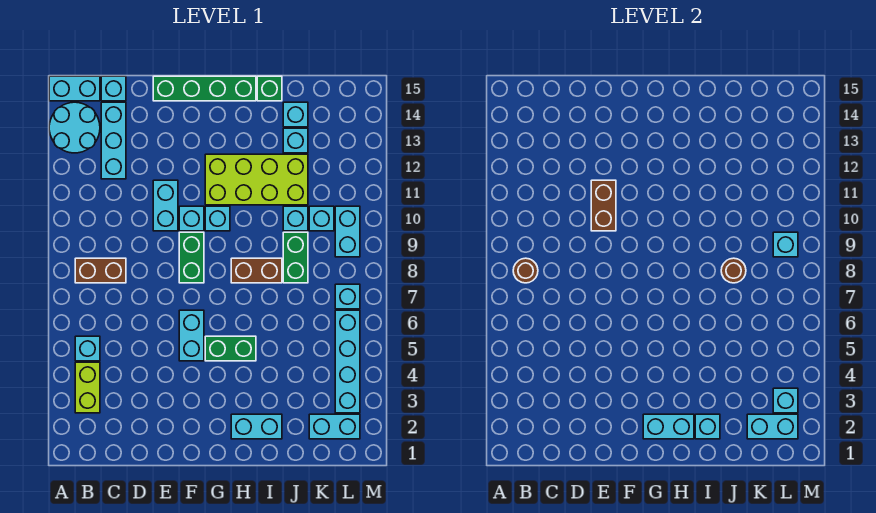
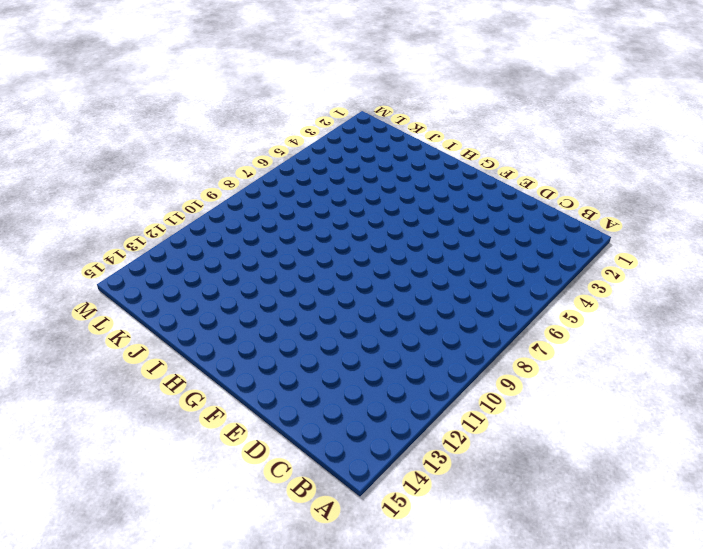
none -> cyan 2x2 round brick [49,102,100,153]
none -> cyan 1x2 brick [49,76,100,101]
none -> lime 1x2 brick [75,362,100,413]
none -> cyan 1x1 brick [75,336,100,361]

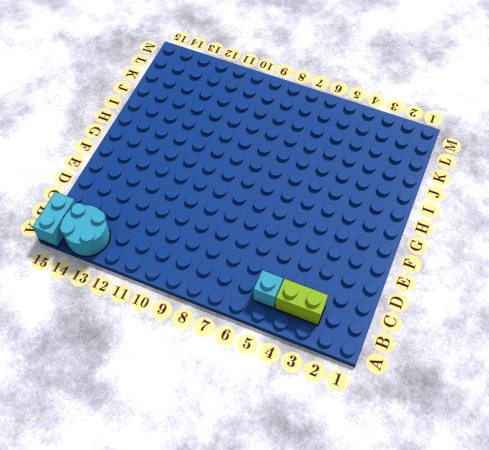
none -> brown 1x2 brick [75,258,126,283]
none -> cyan 1x3 brick [101,102,126,179]
none -> cyan 1x1 brick [101,76,126,101]
none -> cyan 1x2 brick [153,180,178,231]

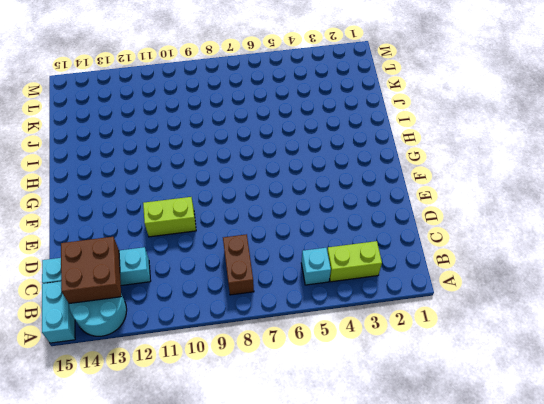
brown 2x2 brick [61,237,121,303] -> none
lime 1x2 brick [143,197,196,237] -> cyan 1x2 brick [153,180,178,231]
none -> green 1x4 brick [153,76,256,101]
none -> cyan 1x2 brick [179,310,204,361]
none -> green 1x2 brick [179,232,204,283]
none -> cyan 1x1 brick [179,206,204,231]

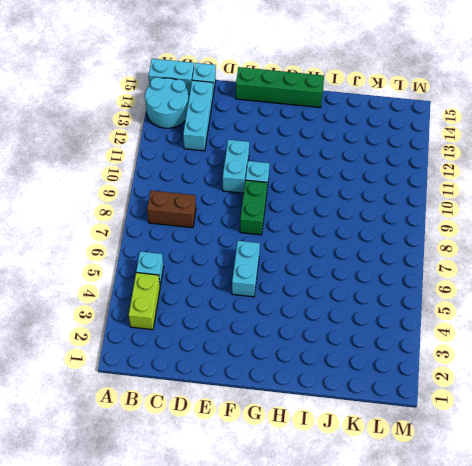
none -> green 1x2 brick [205,336,256,361]
none -> cyan 1x1 brick [205,206,230,231]
none -> lime 2x4 brick [205,154,308,205]
none -> cyan 1x2 brick [231,414,282,439]

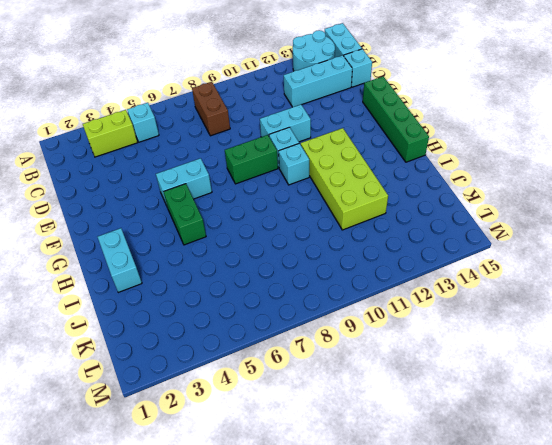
none -> brown 1x2 brick [231,258,282,283]
none -> green 1x1 brick [257,76,282,101]
none -> green 1x2 brick [283,232,308,283]
none -> cyan 1x1 brick [283,206,308,231]

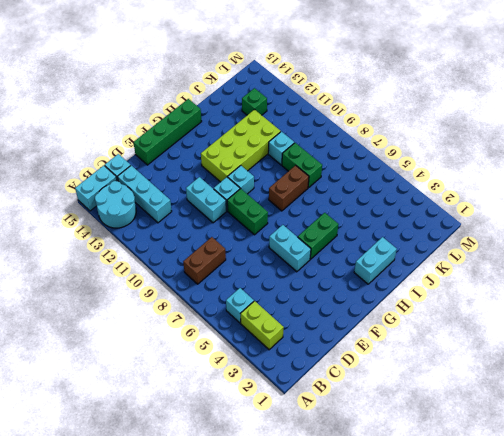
green 1x1 brick [242,88,267,115] -> green 1x1 brick moved to [257,76,282,101]
none -> cyan 1x1 brick [283,128,308,153]
none -> cyan 1x1 brick [283,102,308,127]
none -> cyan 1x2 brick [309,414,360,439]
none -> cyan 1x1 brick [309,206,334,231]

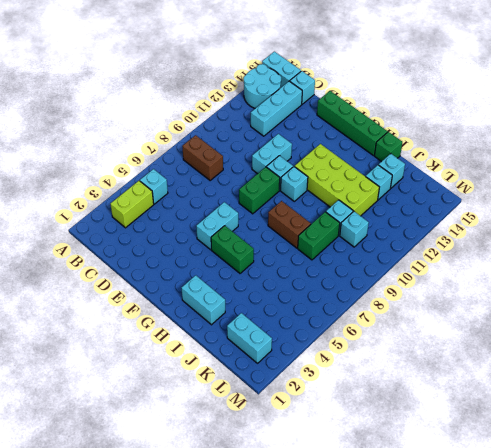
none -> cyan 1x4 brick [335,310,360,413]
none -> cyan 1x1 brick [335,284,360,309]
none -> cyan 1x2 brick [335,206,360,257]
none -> brown 1x1 round brick [513,258,538,283]

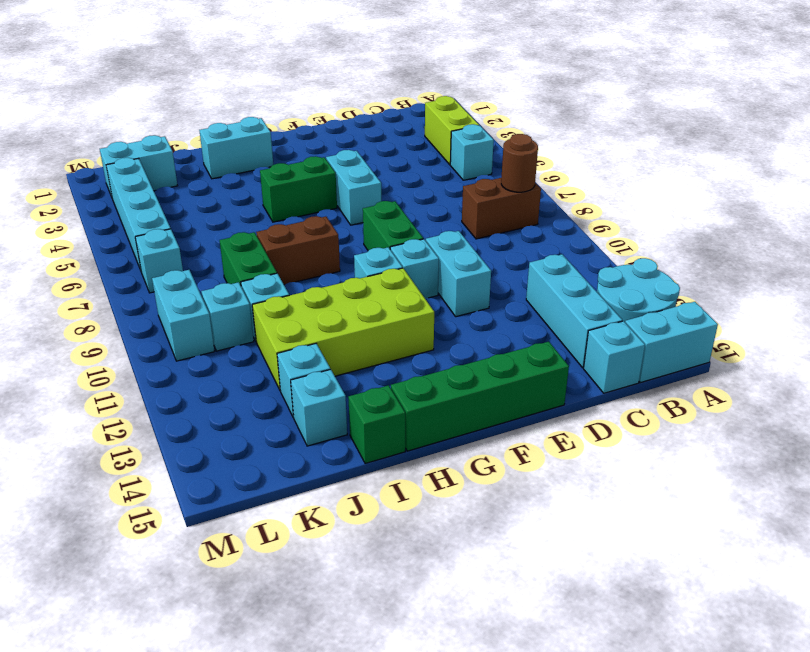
none -> brown 1x2 brick [591,180,616,231]
none -> cyan 1x2 brick [643,414,694,439]
none -> cyan 1x1 brick [695,414,720,439]
none -> brown 1x1 round brick [721,258,746,283]

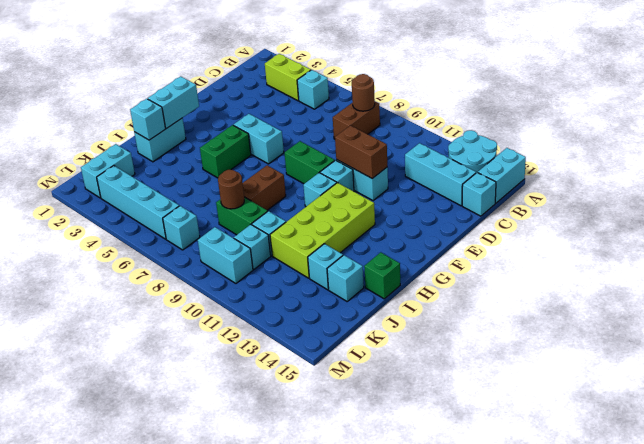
none -> green 1x4 brick [153,76,256,101]
none -> cyan 1x2 brick [747,414,798,439]
none -> cyan 1x1 brick [773,388,798,413]
none -> cyan 1x1 brick [773,232,798,257]

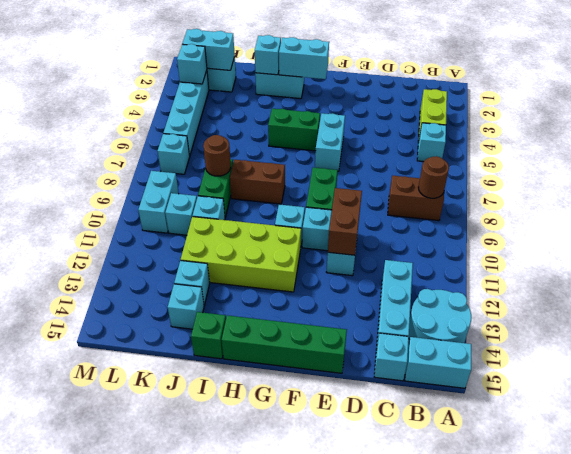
none -> cyan 1x1 brick [773,232,798,257]

